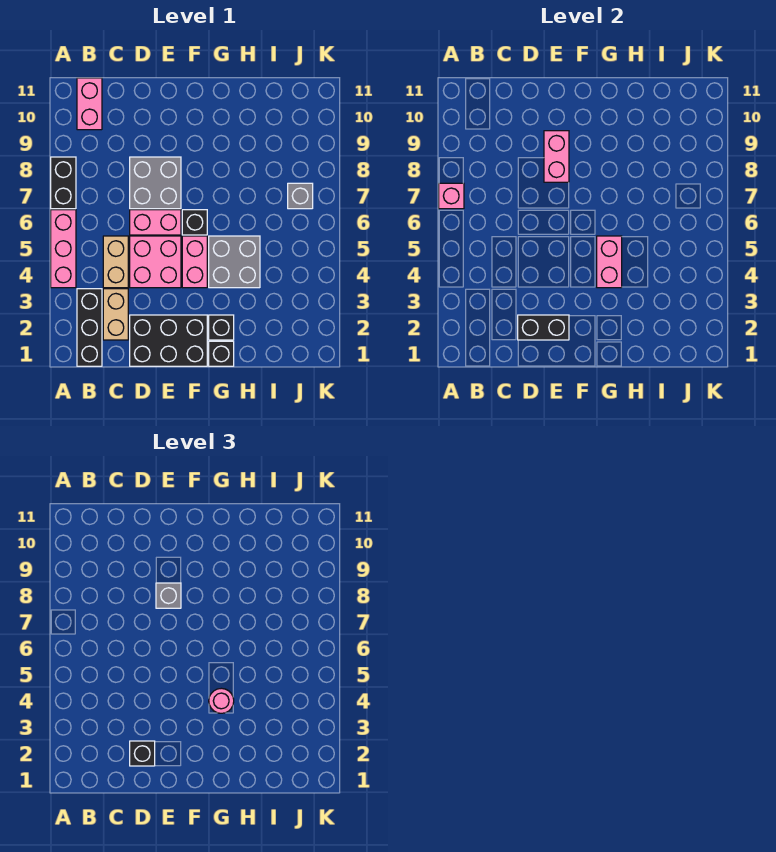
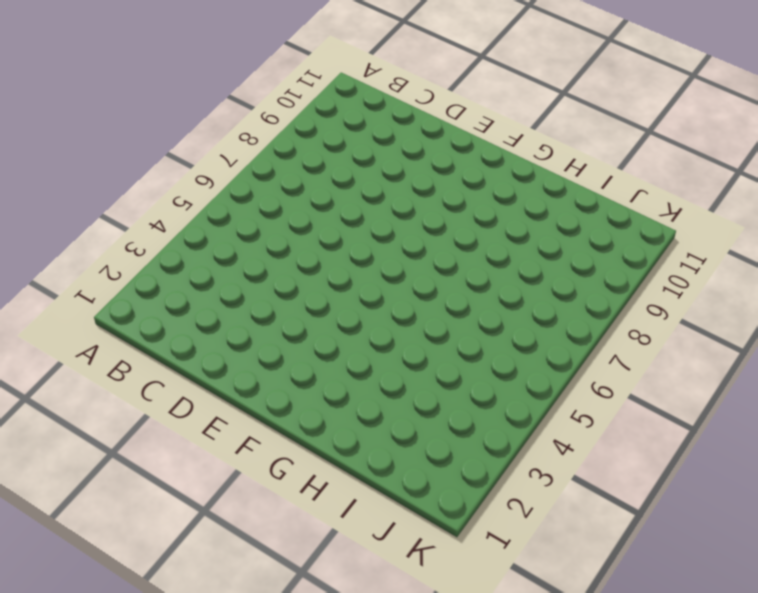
none -> pink 1x3 brick [51,210,76,288]
none -> black 1x2 brick [51,157,76,209]
none -> black 1x3 brick [77,289,102,366]

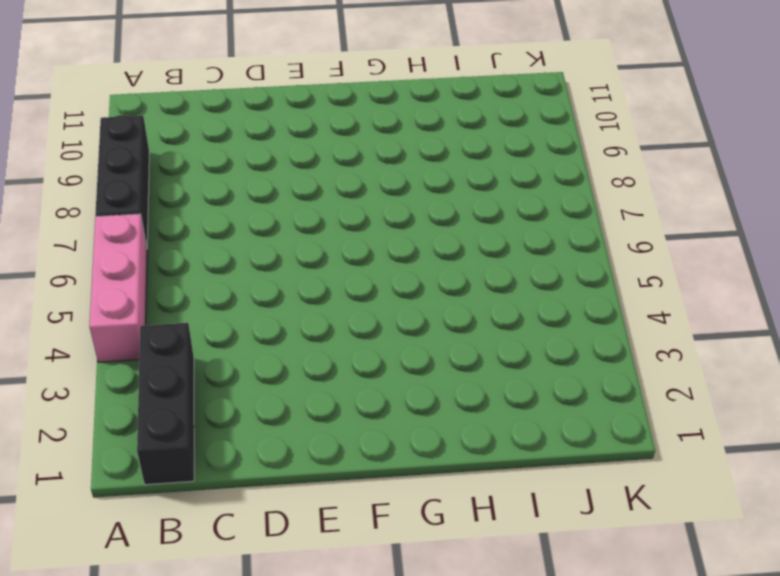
black 1x3 brick [95,115,149,246] -> black 1x2 brick [51,157,76,209]
none -> pink 1x2 brick [77,78,102,130]
none -> tan 1x2 brick [103,289,128,340]
none -> tan 1x2 brick [103,236,128,288]

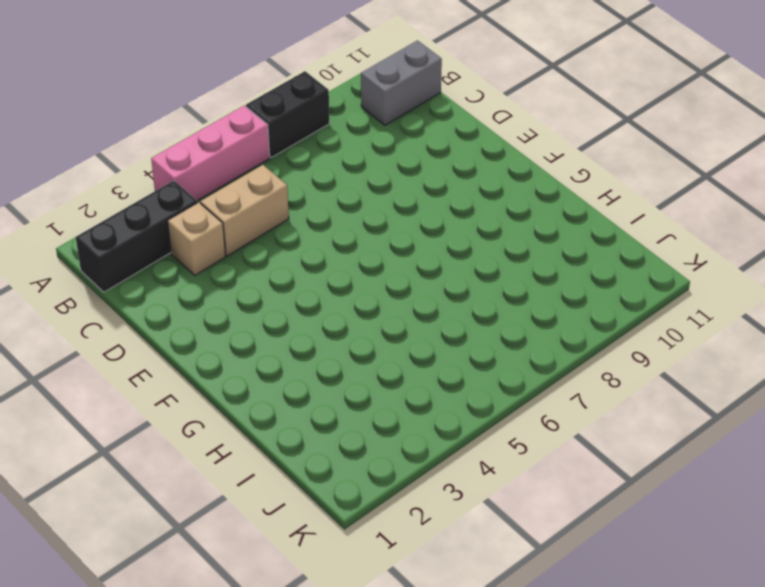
grey 1x2 brick [361,41,442,125] -> pink 1x2 brick [77,78,102,130]
tan 1x1 brick [168,202,226,275] -> tan 1x2 brick [103,289,128,340]
none -> black 2x3 brick [130,315,207,366]
none -> pink 2x2 brick [130,236,181,288]
none -> pink 1x2 brick [130,210,181,235]

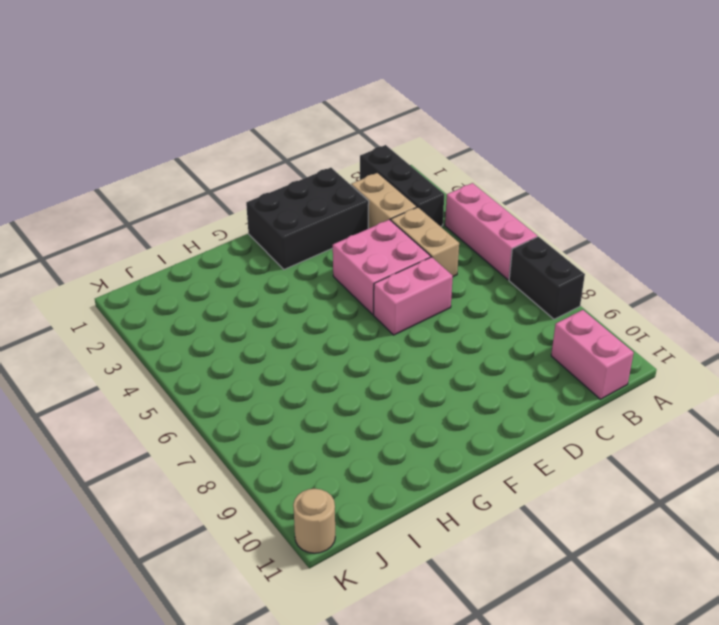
tan 1x1 round brick [293,489,335,553] -> none
none -> grey 2x2 brick [130,157,181,209]
none -> pink 1x2 brick [182,236,207,288]
none -> black 1x1 brick [182,210,207,235]

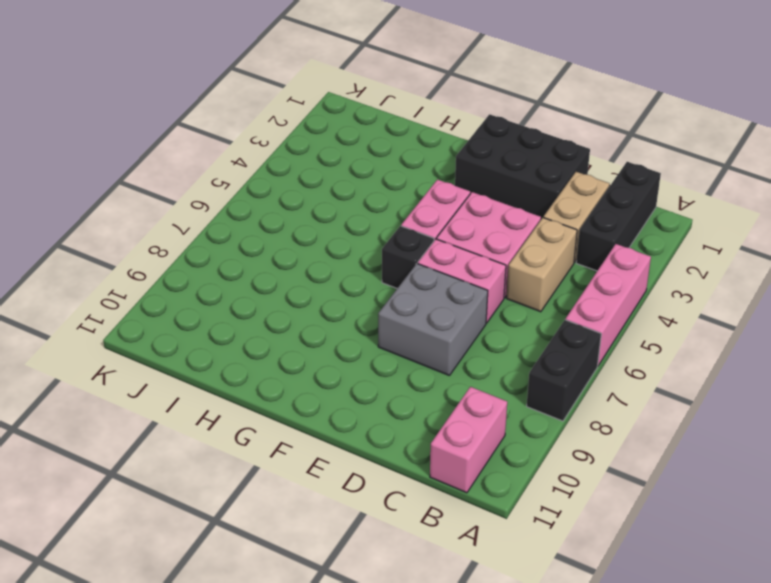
none -> black 1x1 brick [209,341,234,366]
none -> black 1x1 brick [209,315,234,340]
none -> grey 2x2 brick [209,236,260,288]

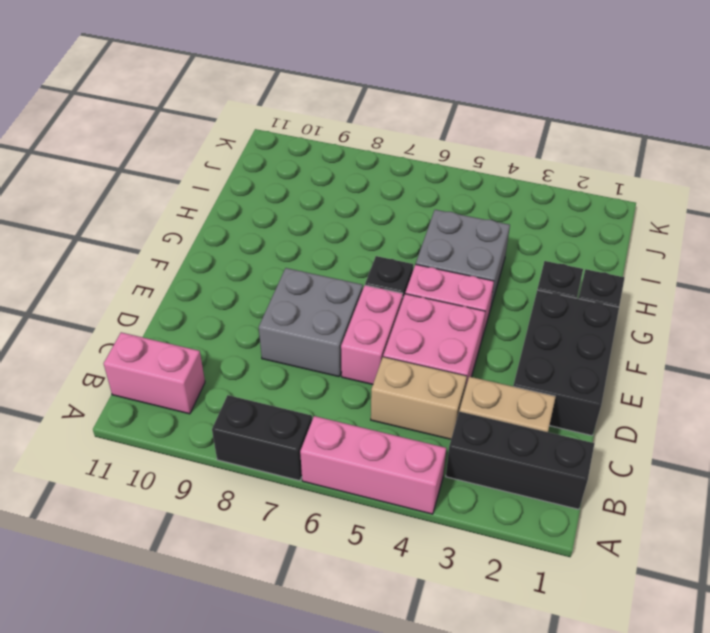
none -> grey 1x1 brick [288,183,313,209]
none -> pink 1x1 brick [439,183,464,209]
none -> black 1x2 brick [518,315,569,340]

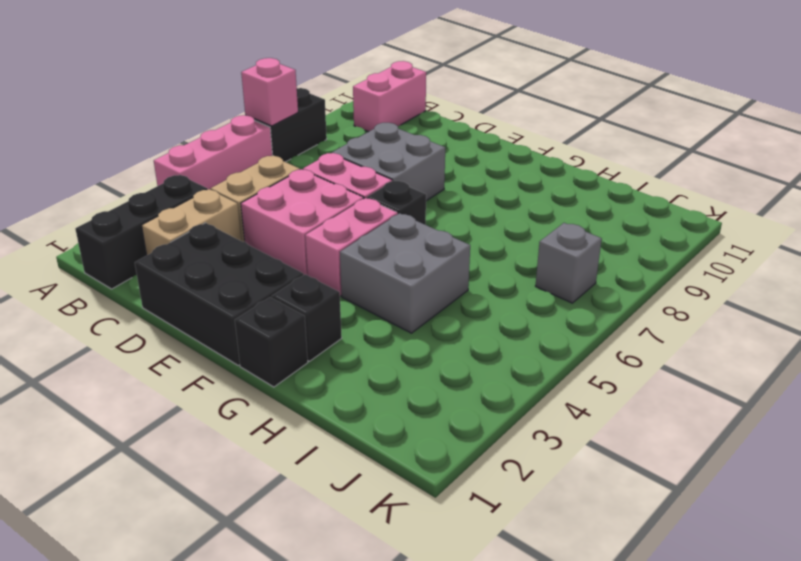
none -> black 1x2 brick [518,315,569,340]
none -> pink 1x2 brick [544,131,569,182]
none -> pink 1x2 brick [597,236,622,288]

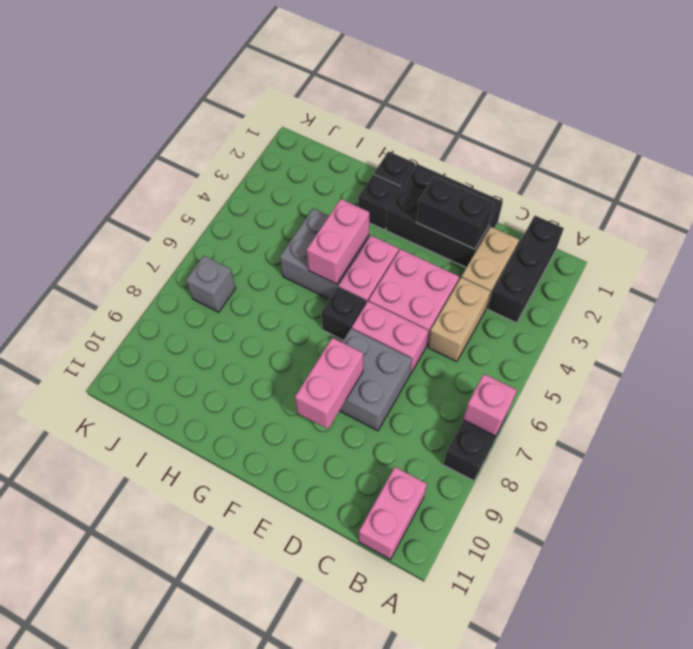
none -> pink 1x3 brick [51,210,76,288]
none -> black 1x1 brick [130,741,155,766]
none -> grey 1x1 brick [156,583,181,608]

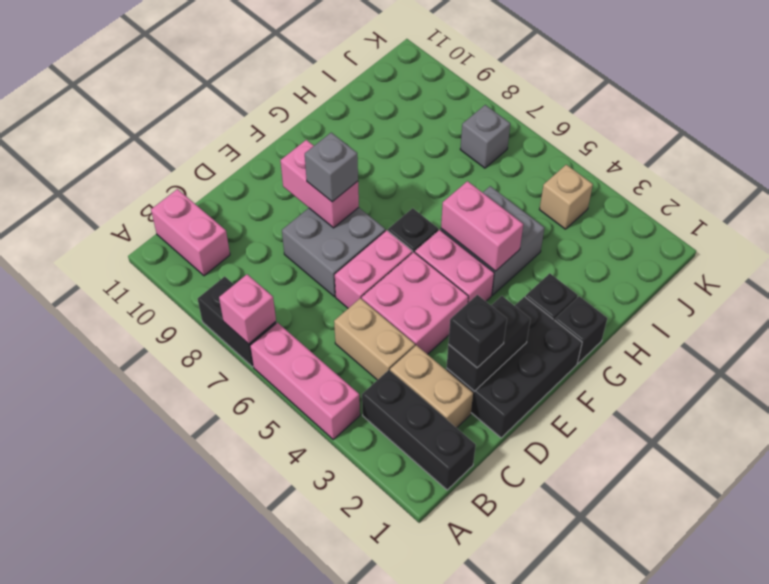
tan 1x1 brick [540,165,593,229] -> none
none -> pink 1x1 round brick [209,688,234,713]

